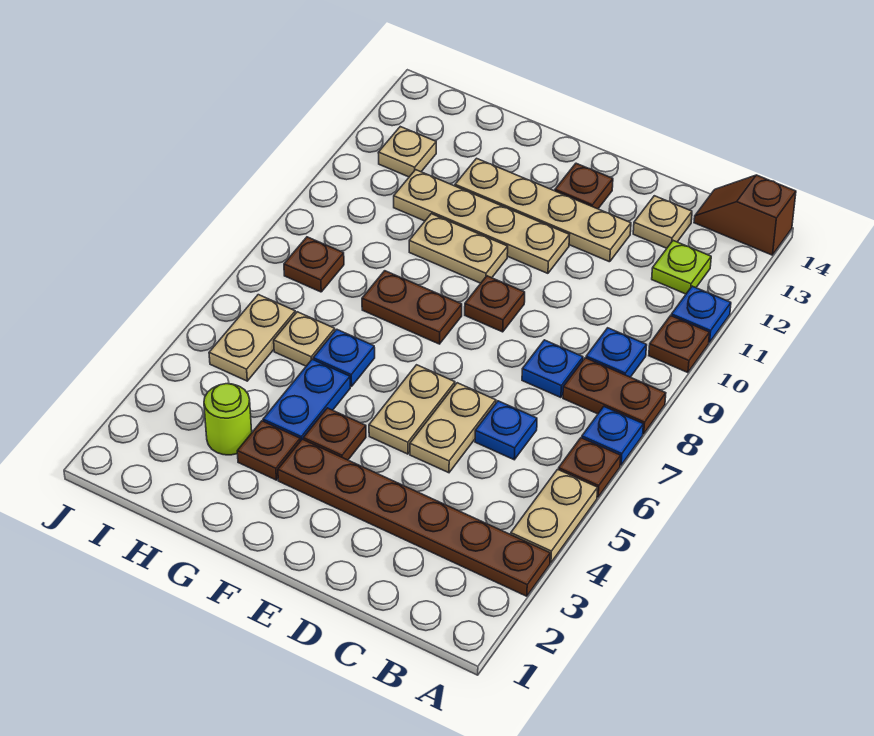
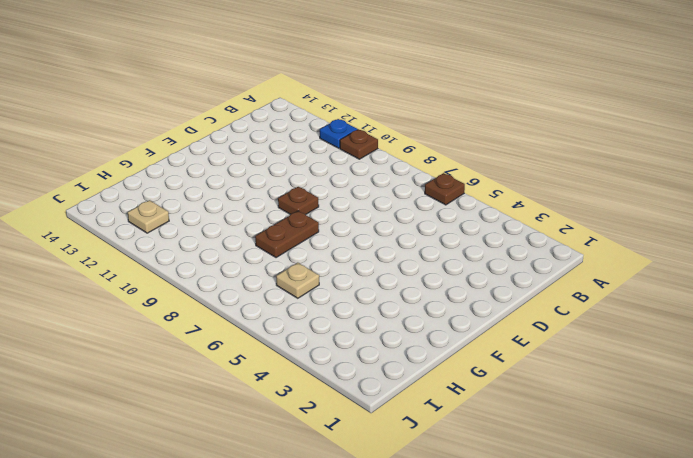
none -> brown 1x6 plate [278,439,550,596]
none -> tan 1x2 plate [511,469,598,563]
none -> blue 1x1 plate [582,407,643,465]
none -> brown 1x2 plate [563,358,666,434]

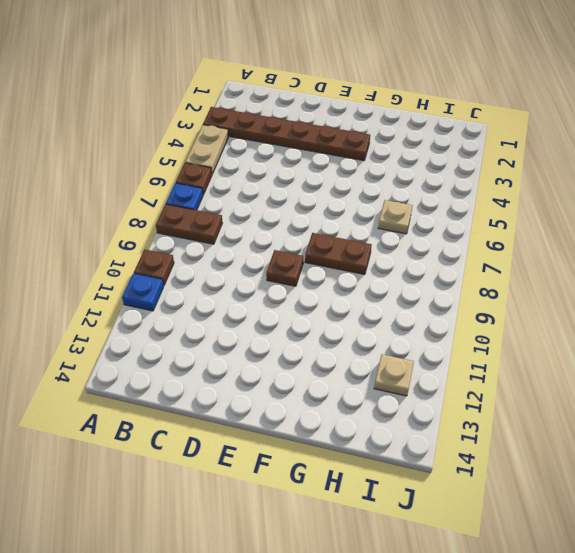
none -> brown 1x2 slope [694,175,796,255]
none -> blue 1x1 plate [586,328,647,377]
none -> lime 1x1 plate [652,241,711,294]
none -> blue 1x1 plate [475,401,537,460]

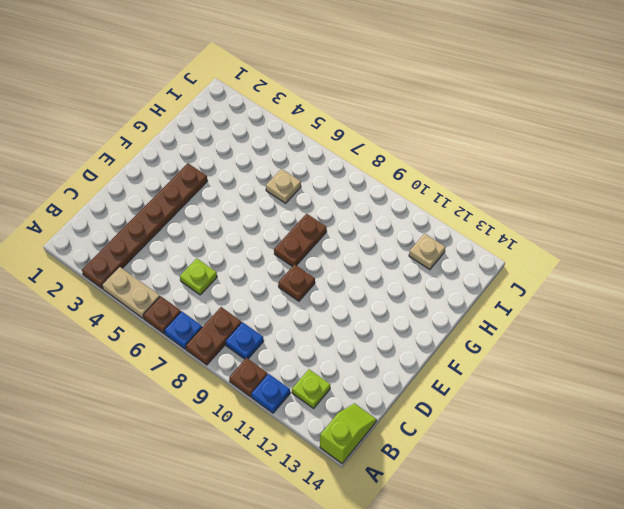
lime 1x2 slope [320,404,377,463] -> brown 1x2 slope [694,175,796,255]
lime 1x1 plate [180,258,217,295] -> blue 1x1 plate [475,401,537,460]
none -> blue 1x1 plate [522,340,583,398]
none -> tan 1x1 plate [633,196,692,248]
none -> tan 1x2 plate [410,383,496,473]
none -> tan 1x4 plate [455,158,631,262]

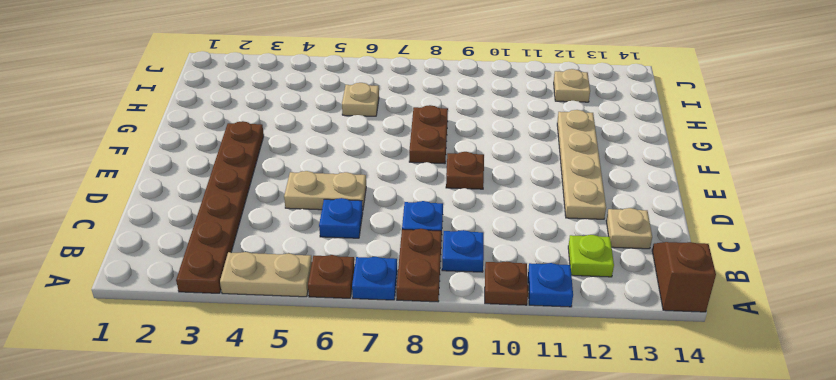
none -> tan 1x2 plate [369,365,455,454]
none -> tan 1x4 plate [394,170,569,273]
none -> brown 1x1 plate [555,163,613,209]
none -> brown 1x1 plate [303,408,366,460]

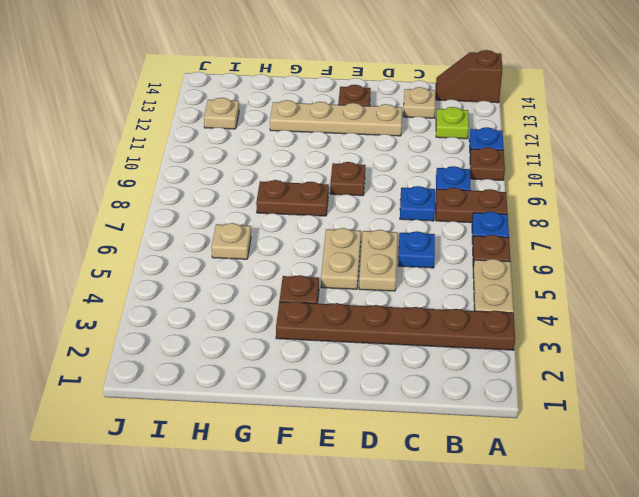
none -> tan 1x4 plate [394,170,569,273]
none -> tan 1x2 plate [409,214,508,283]
none -> brown 1x1 plate [237,421,300,480]
none -> blue 1x2 plate [263,359,350,441]

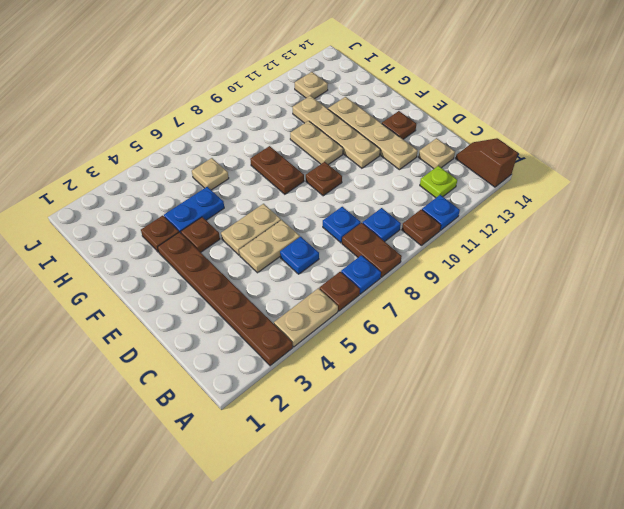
none -> blue 1x1 plate [313,329,375,387]
none -> lime 1x1 round brick [204,384,252,455]
none -> tan 1x2 plate [209,295,295,381]
none -> brown 1x1 plate [284,237,344,292]

